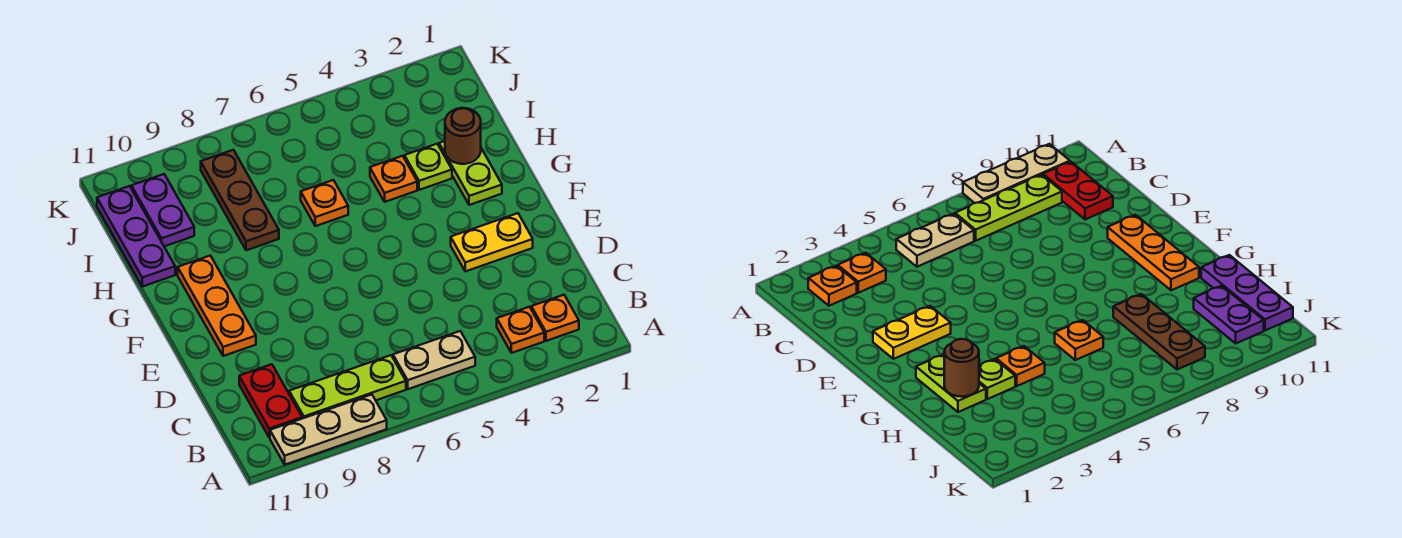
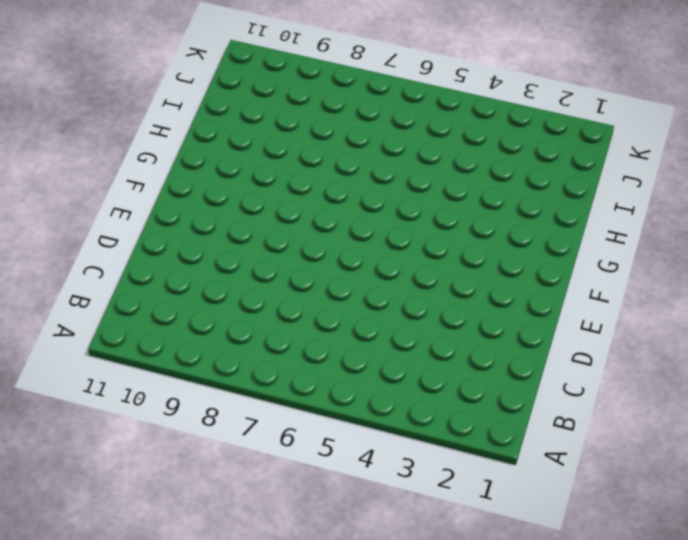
none -> tan 1x3 plate [270,394,387,465]
none -> orange 1x1 plate [531,295,579,341]
none -> orange 1x1 plate [497,307,544,353]

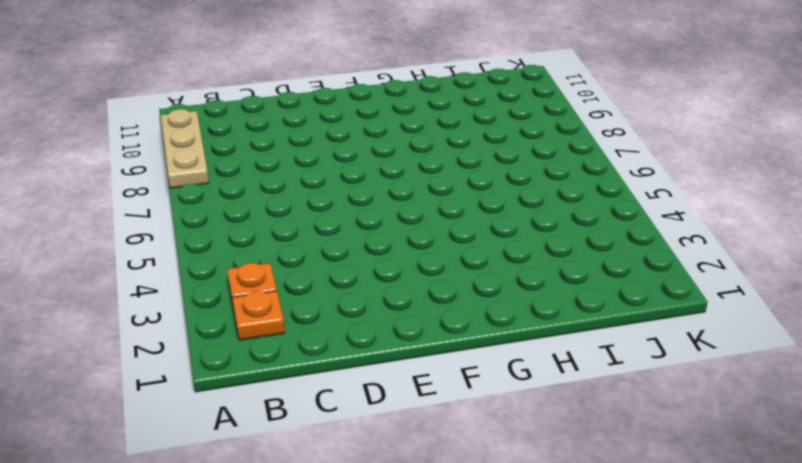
none -> tan 1x2 plate [393,331,475,389]
none -> lime 1x3 plate [289,355,406,419]
none -> red 1x2 plate [239,364,302,438]

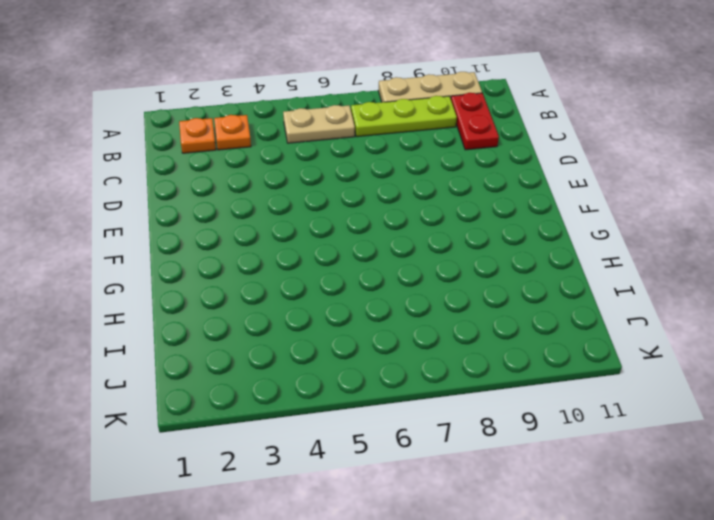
none -> yellow 1x2 plate [451,213,533,271]
none -> orange 1x3 plate [178,256,256,356]
none -> lime 1x2 plate [439,141,502,205]

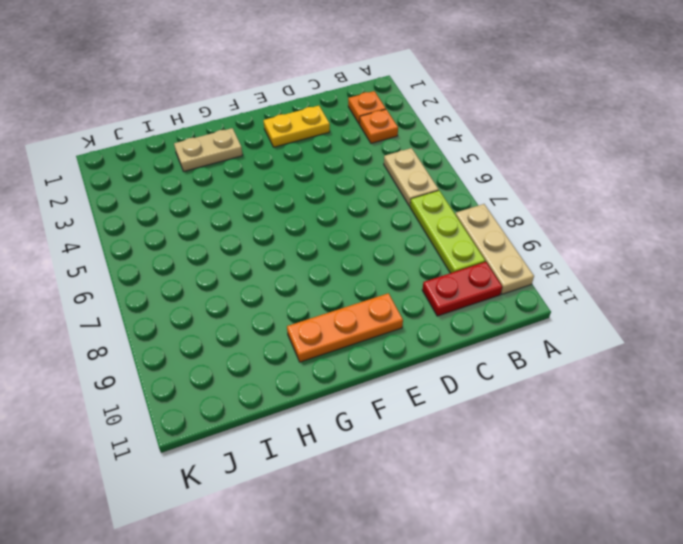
yellow 1x2 plate [264,106,330,147] -> yellow 1x2 plate turned to [451,213,533,271]
tan 1x2 plate [174,128,243,171] -> lime 1x2 plate [439,141,502,205]
none -> lime 1x1 plate [404,144,452,190]
none -> orange 1x1 plate [370,156,417,202]
none -> orange 1x1 plate [301,180,348,226]

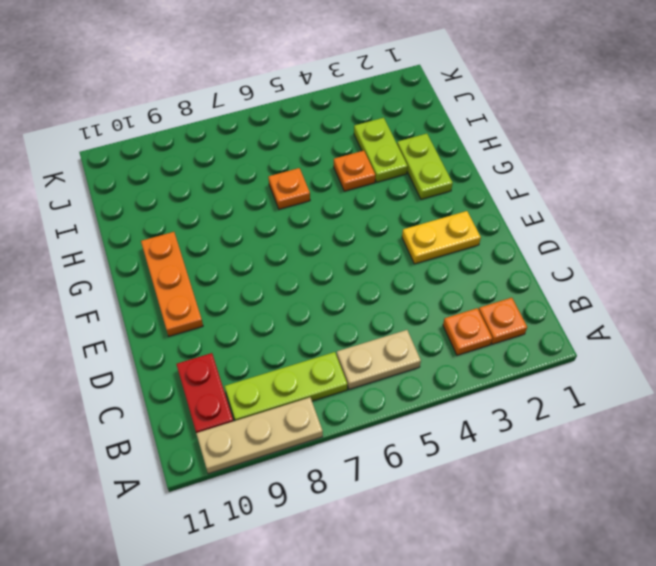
lime 1x2 plate [354,118,408,182] -> lime 1x1 plate [404,144,452,190]
none -> brown 1x3 plate [201,150,279,250]
none -> purple 1x3 plate [97,186,175,287]
none -> purple 1x2 plate [131,174,194,246]

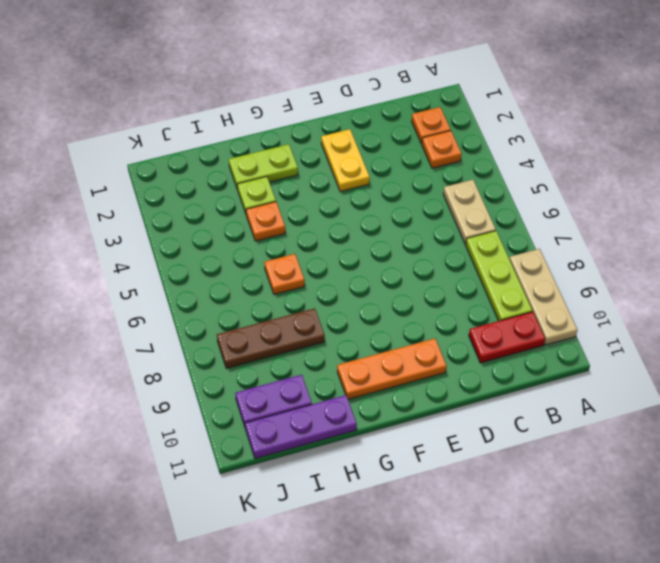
none -> brown 1x1 round brick [445,108,481,164]

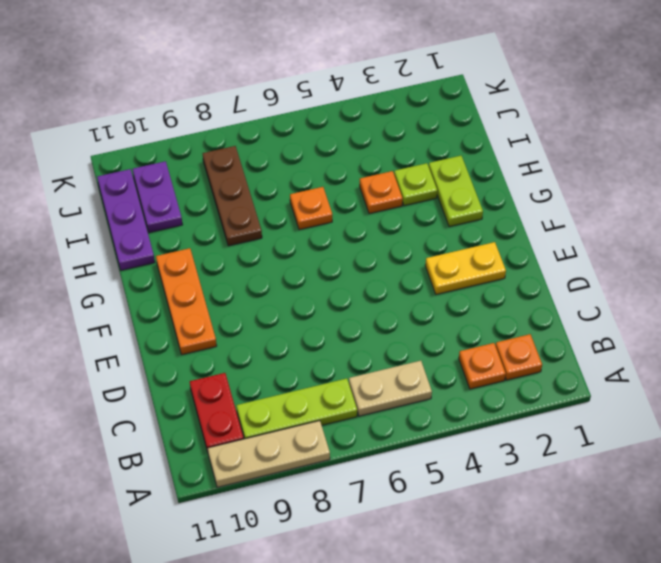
none -> brown 1x1 round brick [445,108,481,164]

